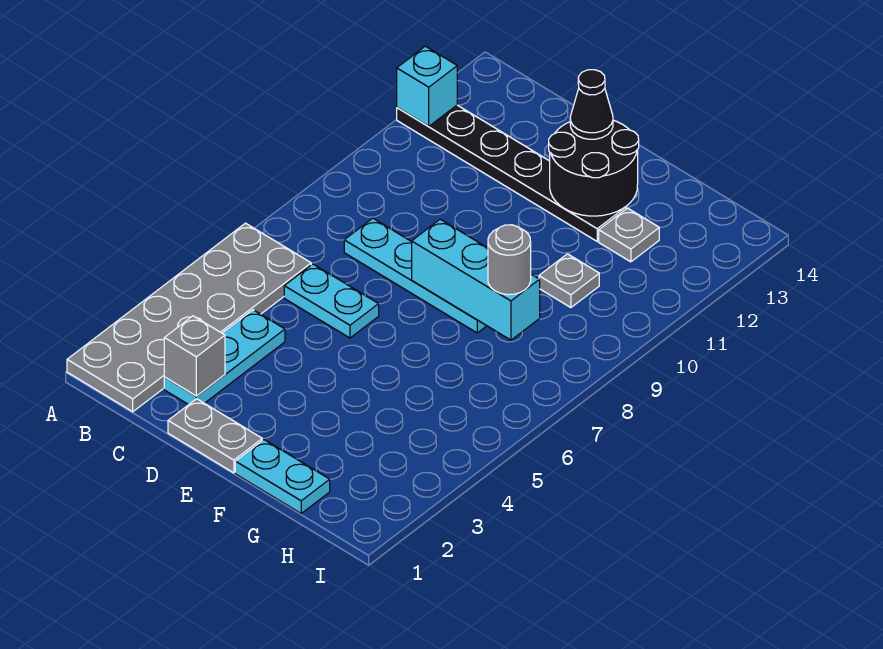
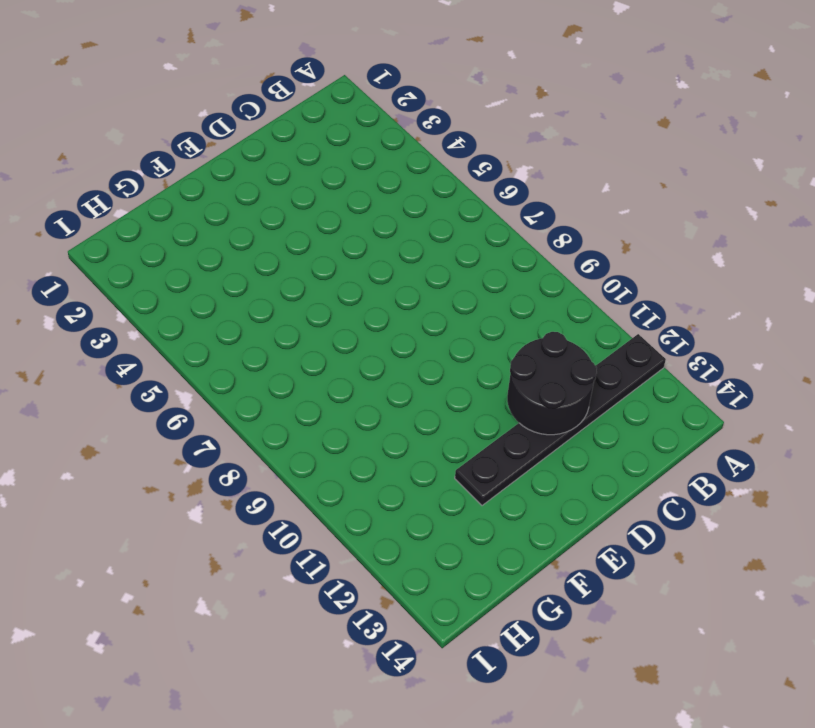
black 2x2 round brick [507,332,597,435] -> black 2x2 round brick moved to [549,120,639,216]
none -> grey 2x6 plate [67,223,311,412]
none -> cyan 1x3 plate [164,310,285,405]
none -> cyan 1x2 plate [284,264,379,338]

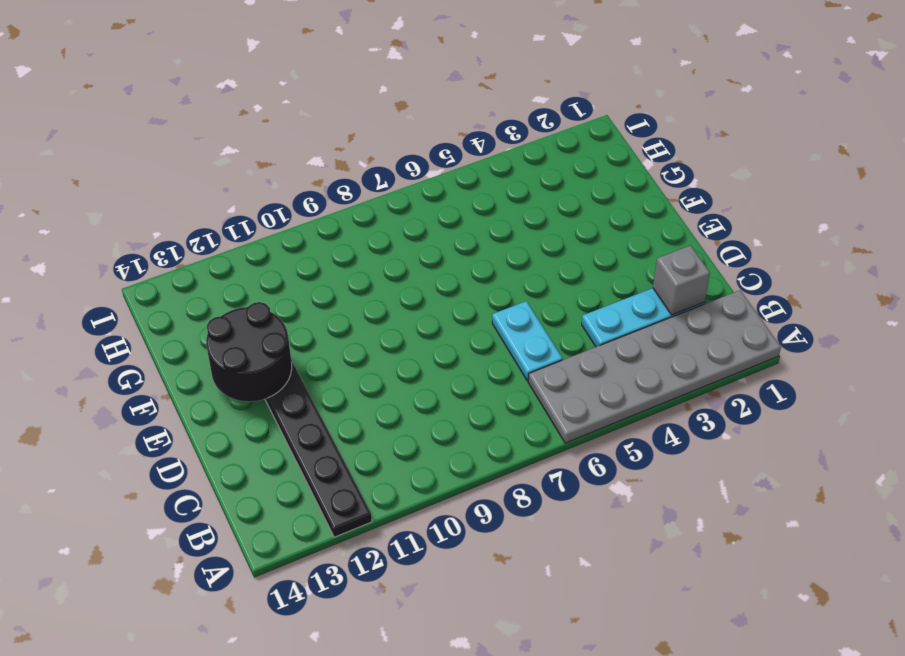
none -> cyan 1x4 plate [344,218,486,333]
none -> grey 1x2 plate [168,399,262,473]
none -> cyan 1x2 plate [235,440,330,513]

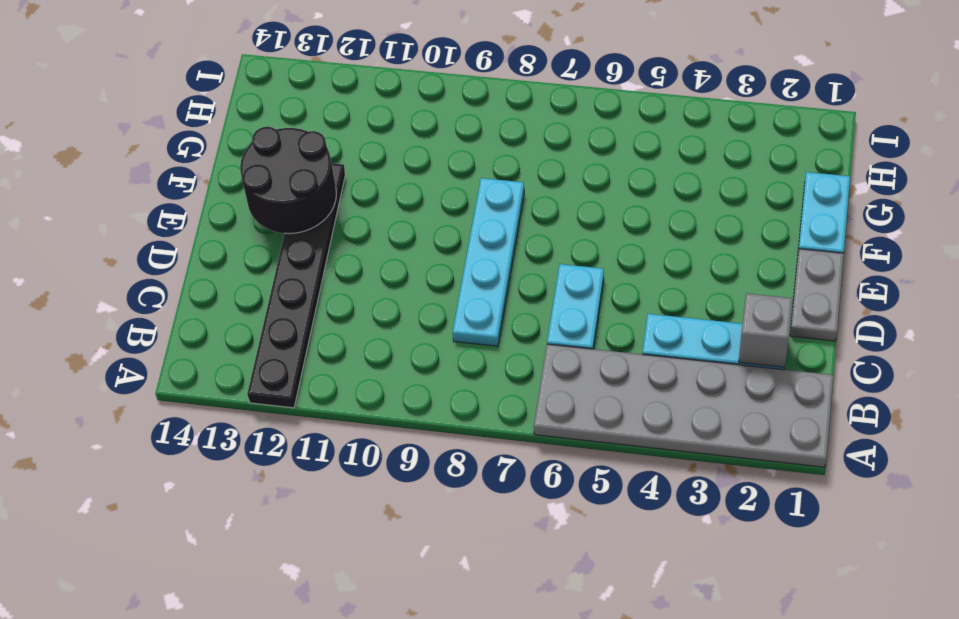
none -> grey 1x1 plate [539,254,599,308]
none -> grey 1x1 plate [599,208,659,262]
none -> cyan 1x1 brick [397,46,457,126]

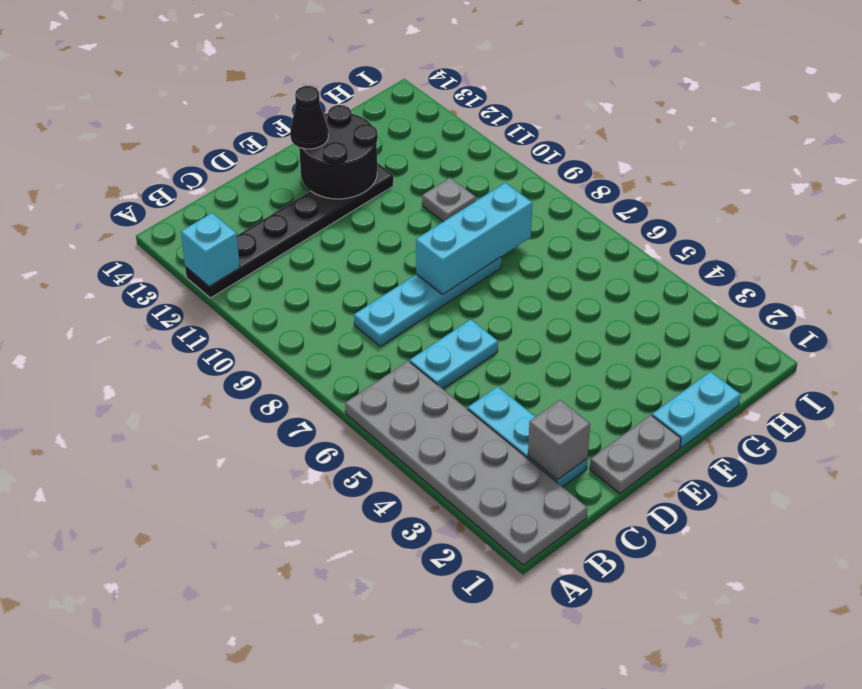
none -> grey 1x1 plate [599,208,659,262]
none -> grey 1x1 round brick [488,225,531,295]

